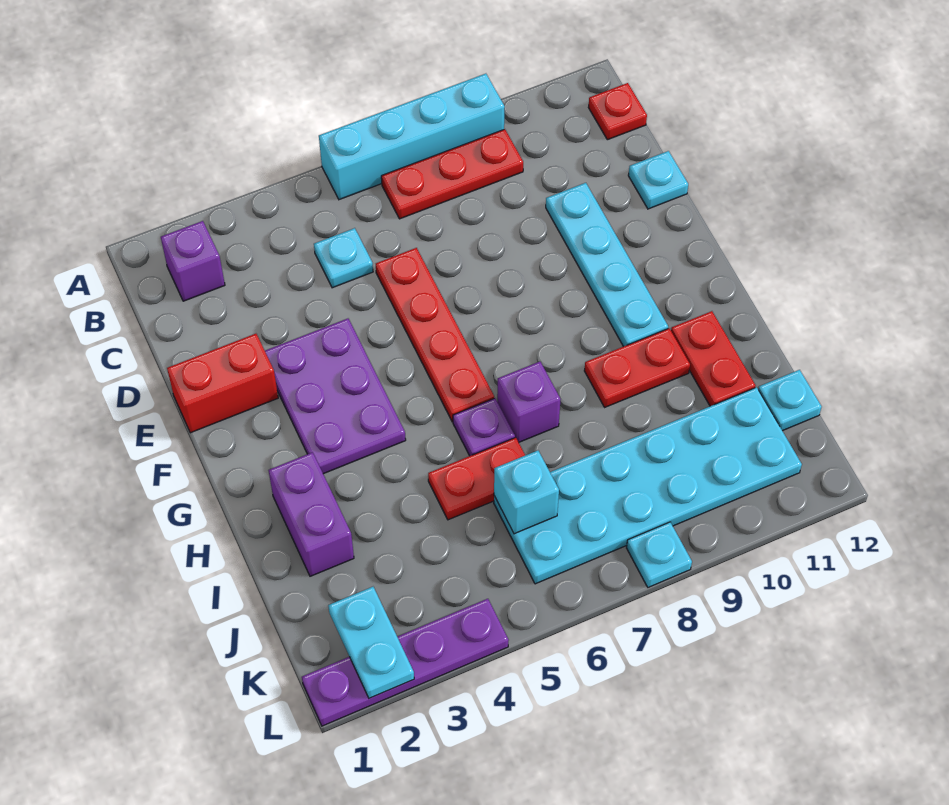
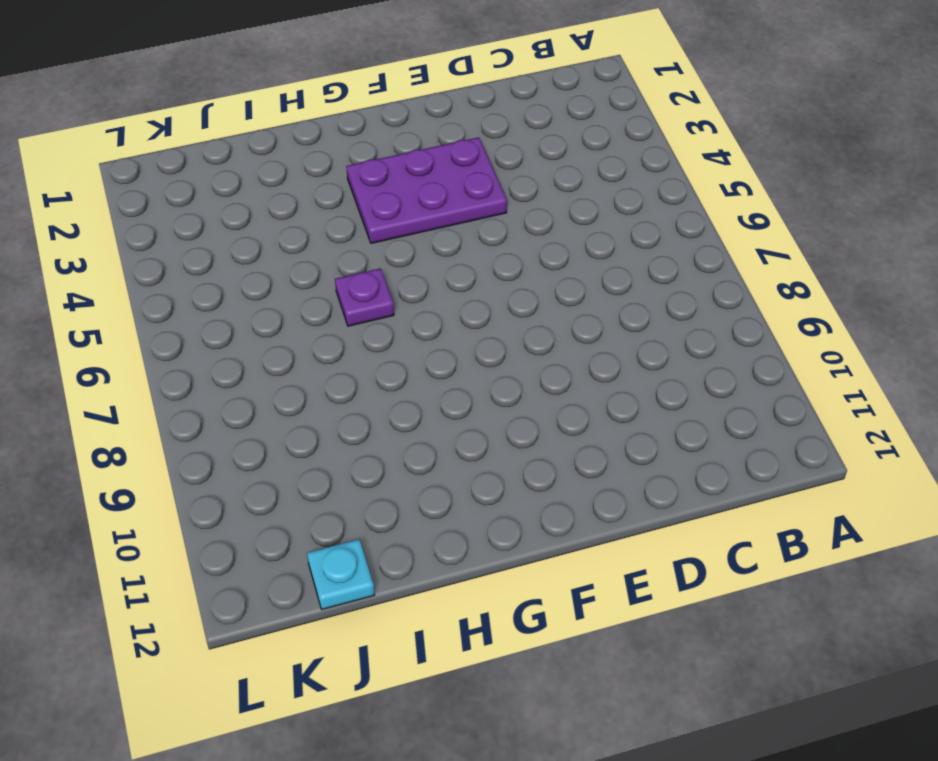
none -> cyan 1x4 brick [319,74,505,200]
none -> purple 1x1 brick [161,221,225,301]
none -> red 1x3 plate [381,129,523,219]

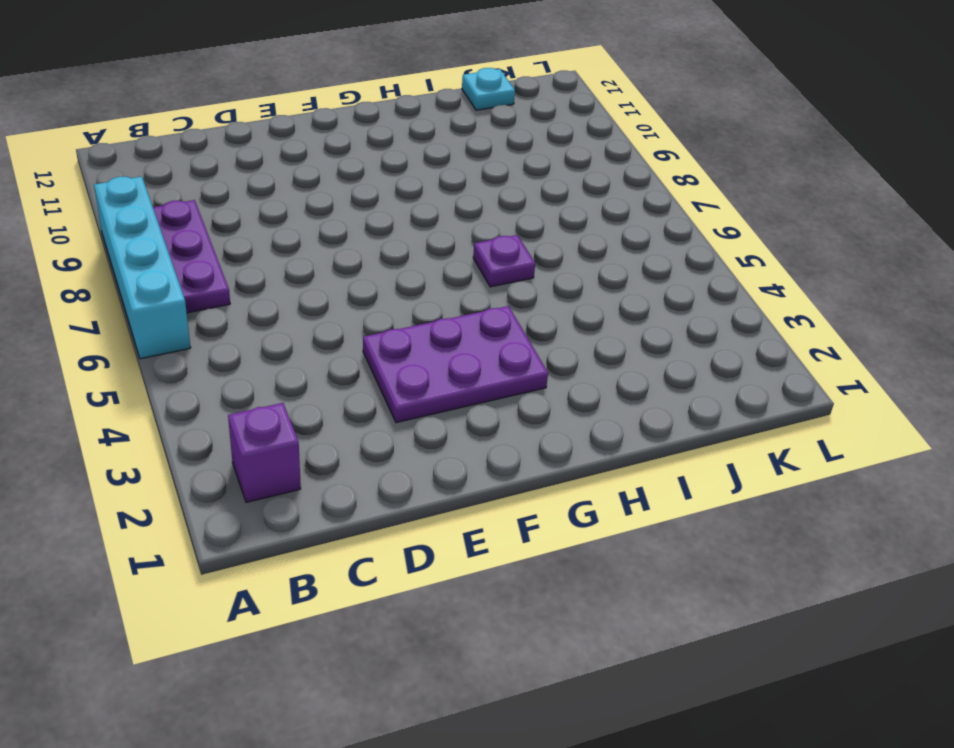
purple 1x3 plate [153,200,230,313] -> red 1x3 plate [381,129,523,219]
none -> red 1x1 plate [588,83,647,140]
none -> cyan 1x1 plate [314,228,373,288]
none -> red 1x4 plate [376,248,494,422]

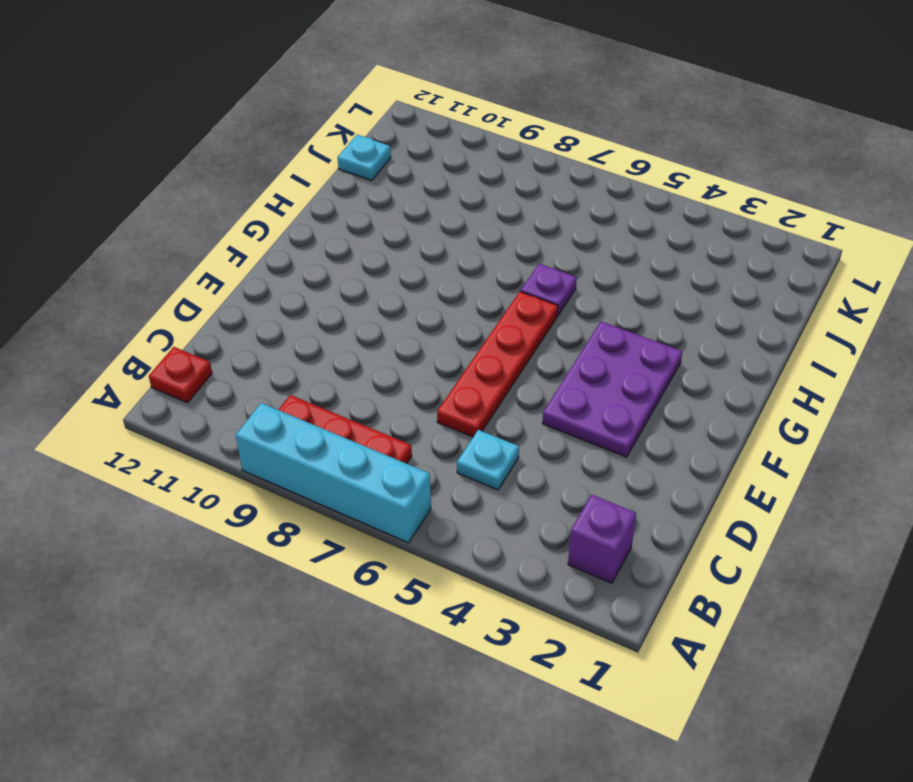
none -> cyan 1x4 plate [546,183,668,347]
none -> cyan 1x1 plate [628,151,688,209]
none -> red 1x2 brick [167,334,278,433]

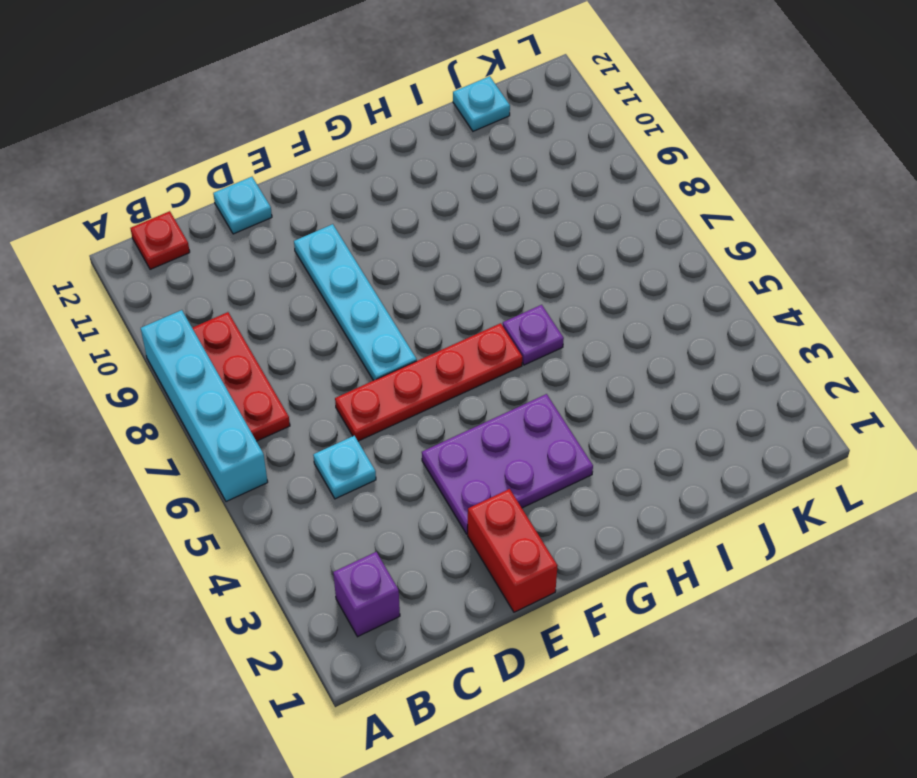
cyan 1x4 plate [294,224,417,381] -> cyan 1x4 plate turned to [546,183,668,347]
none -> purple 1x2 brick [269,452,354,576]
none -> purple 1x1 brick [497,362,561,442]
none -> red 1x2 plate [584,328,690,407]

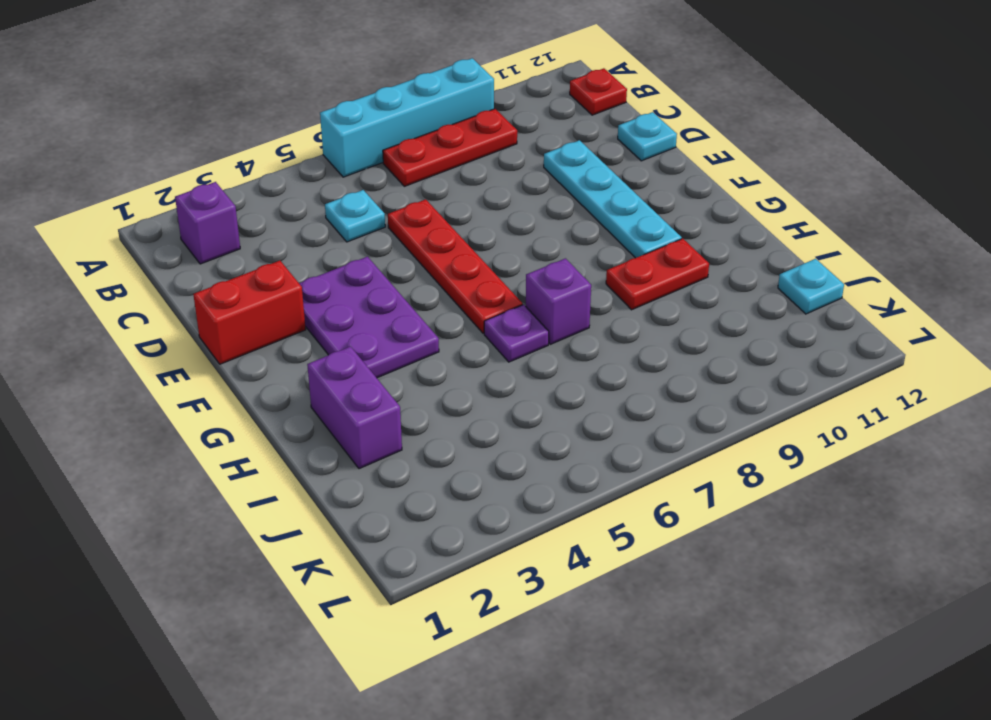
none -> red 1x2 plate [671,311,756,406]
none -> red 1x2 plate [428,438,525,520]
none -> cyan 2x6 plate [494,387,802,584]

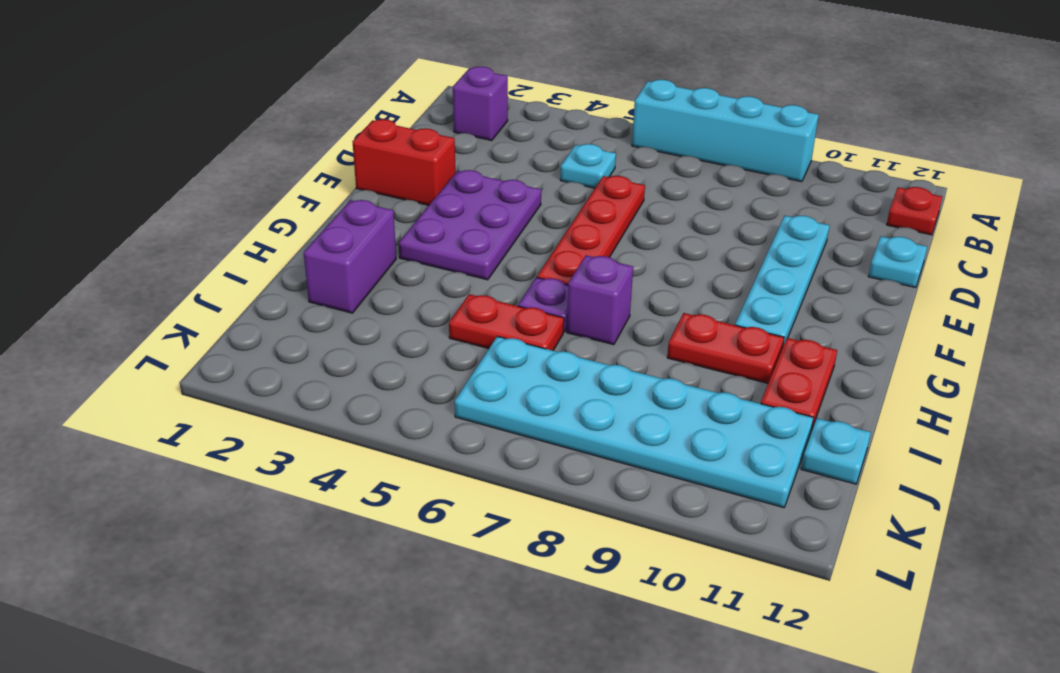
none -> red 1x3 plate [381,129,523,219]
none -> purple 1x4 plate [302,599,509,726]
none -> cyan 1x1 plate [627,522,692,587]

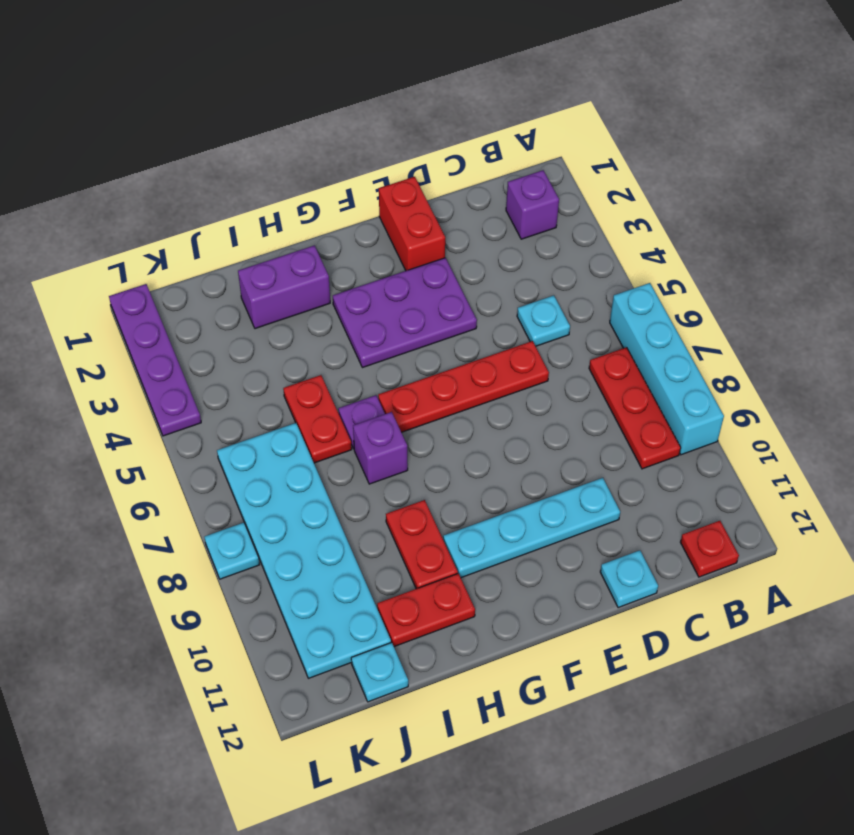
none -> cyan 1x1 brick [494,451,559,534]
none -> cyan 1x2 plate [328,587,414,698]

